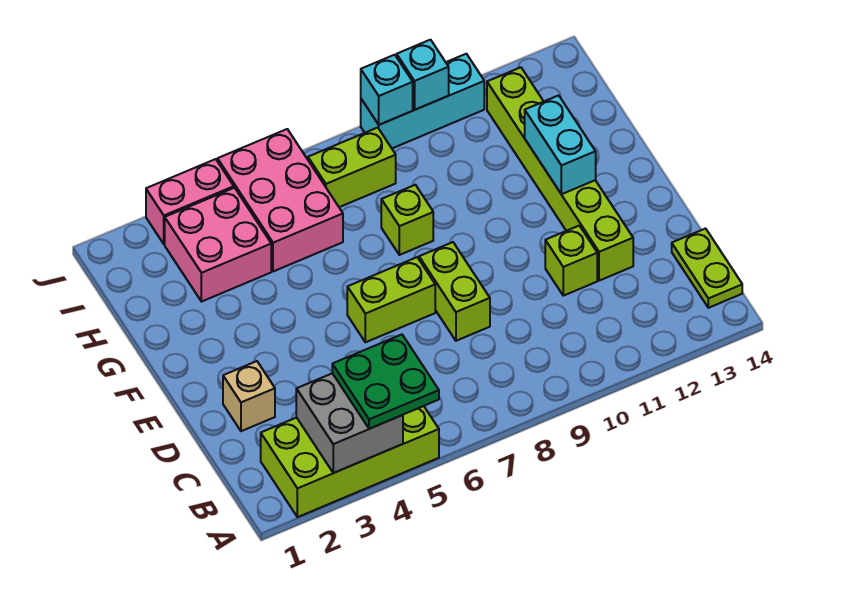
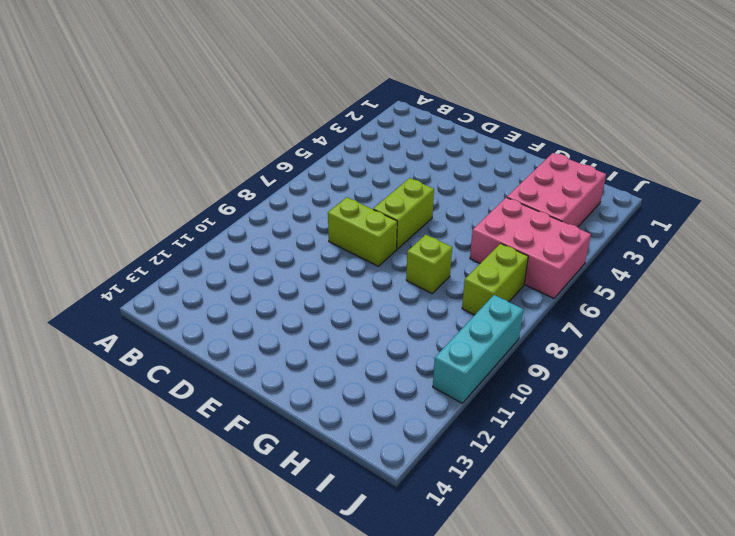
pink 2x3 brick [507,153,606,227] -> pink 2x2 brick [165,188,271,302]
none -> lime 2x4 brick [261,406,439,517]
none -> lime 1x2 plate [672,229,742,308]
none -> tan 1x1 brick [223,361,275,431]

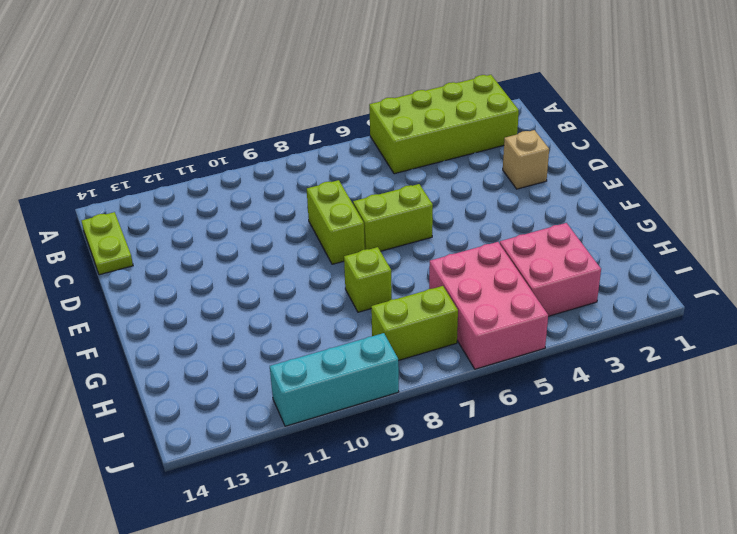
none -> lime 1x1 brick [545,226,597,296]
none -> lime 1x6 brick [487,67,633,281]
none -> pink 1x2 brick [146,159,234,244]

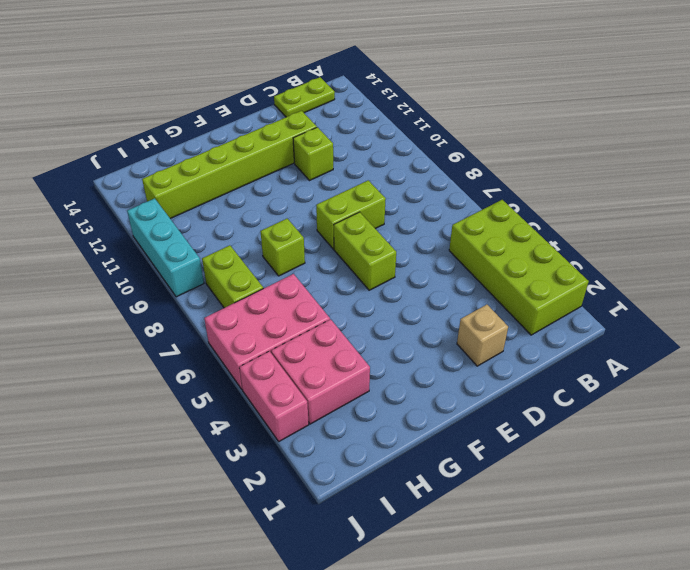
none -> grey 2x2 brick [296,373,403,473]
none -> cyan 1x2 brick [525,95,596,194]
none -> cyan 1x1 brick [361,55,413,125]

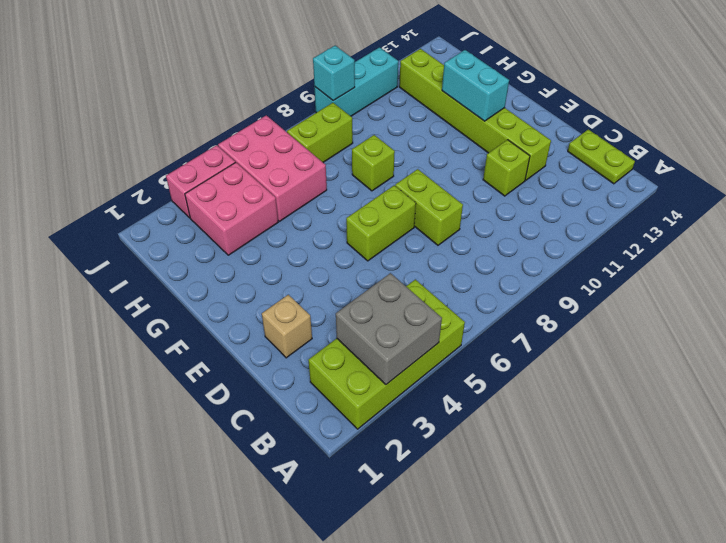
none -> cyan 1x1 brick [397,40,449,110]
none -> green 2x2 plate [332,335,439,429]

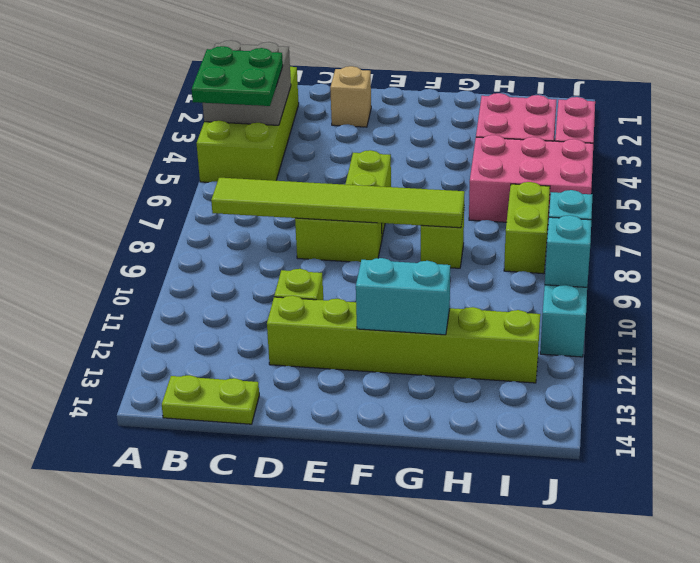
lime 1x6 tile [211,178,465,228] -> none

